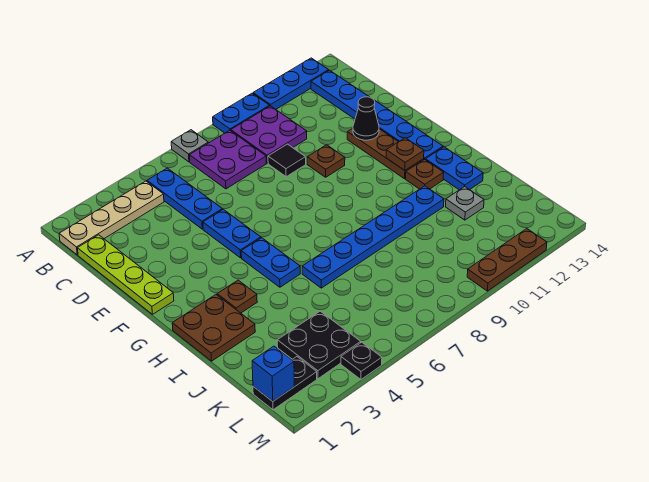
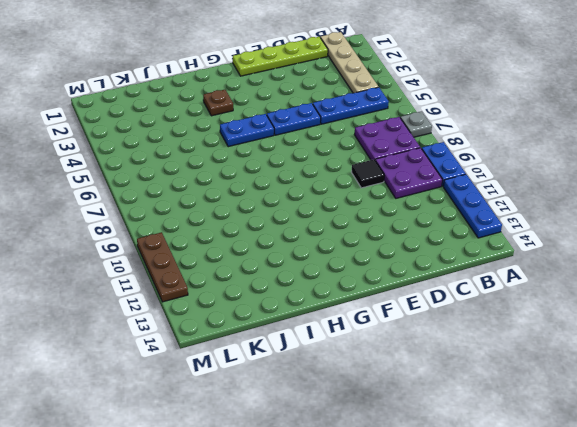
none -> blue 1x6 plate [311,70,443,160]
none -> brown 1x1 plate [307,145,345,177]
none -> brown 1x3 plate [347,129,424,179]

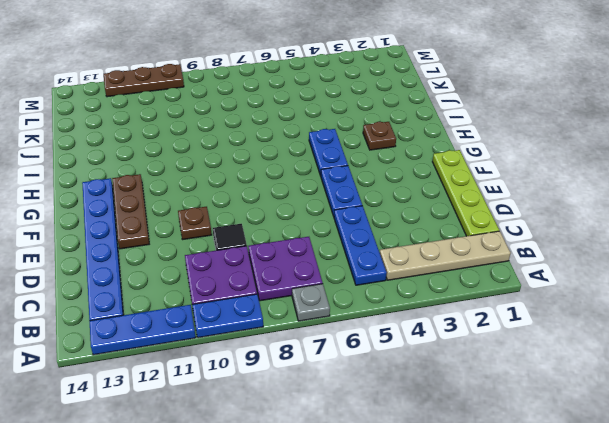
none -> brown 2x2 plate [172,295,255,361]
none -> brown 1x1 plate [406,159,444,189]
none -> blue 1x2 plate [426,147,483,190]

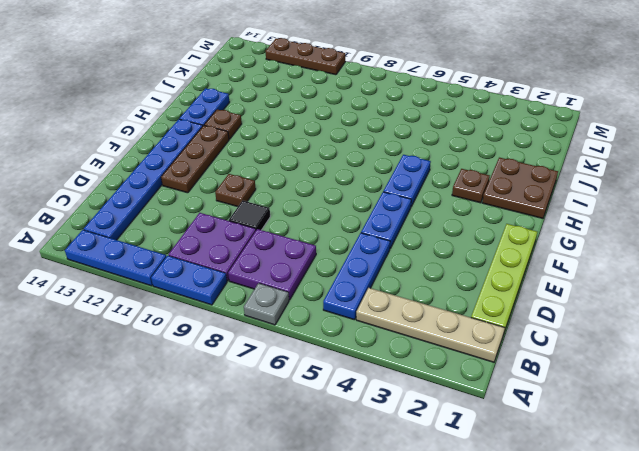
none -> blue 1x6 plate [302,186,444,288]
none -> grey 1x1 plate [446,187,484,220]
none -> black 2x2 plate [277,311,361,379]

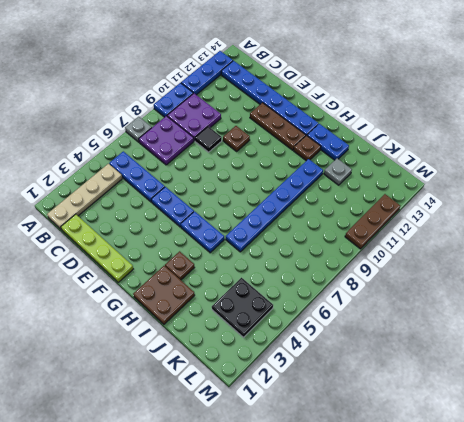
none -> black 1x2 plate [253,357,317,410]
none -> black 1x1 plate [341,342,382,379]
none -> black 1x1 cone [353,97,379,140]

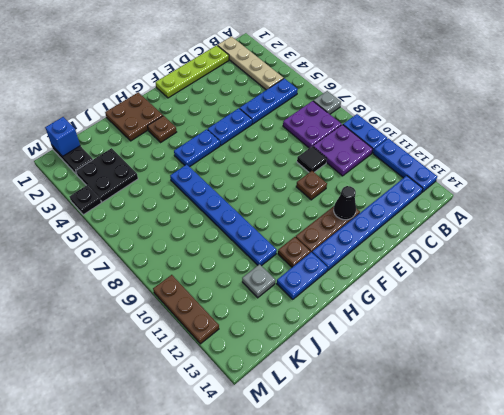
none -> brown 1x1 plate [386,138,424,170]

